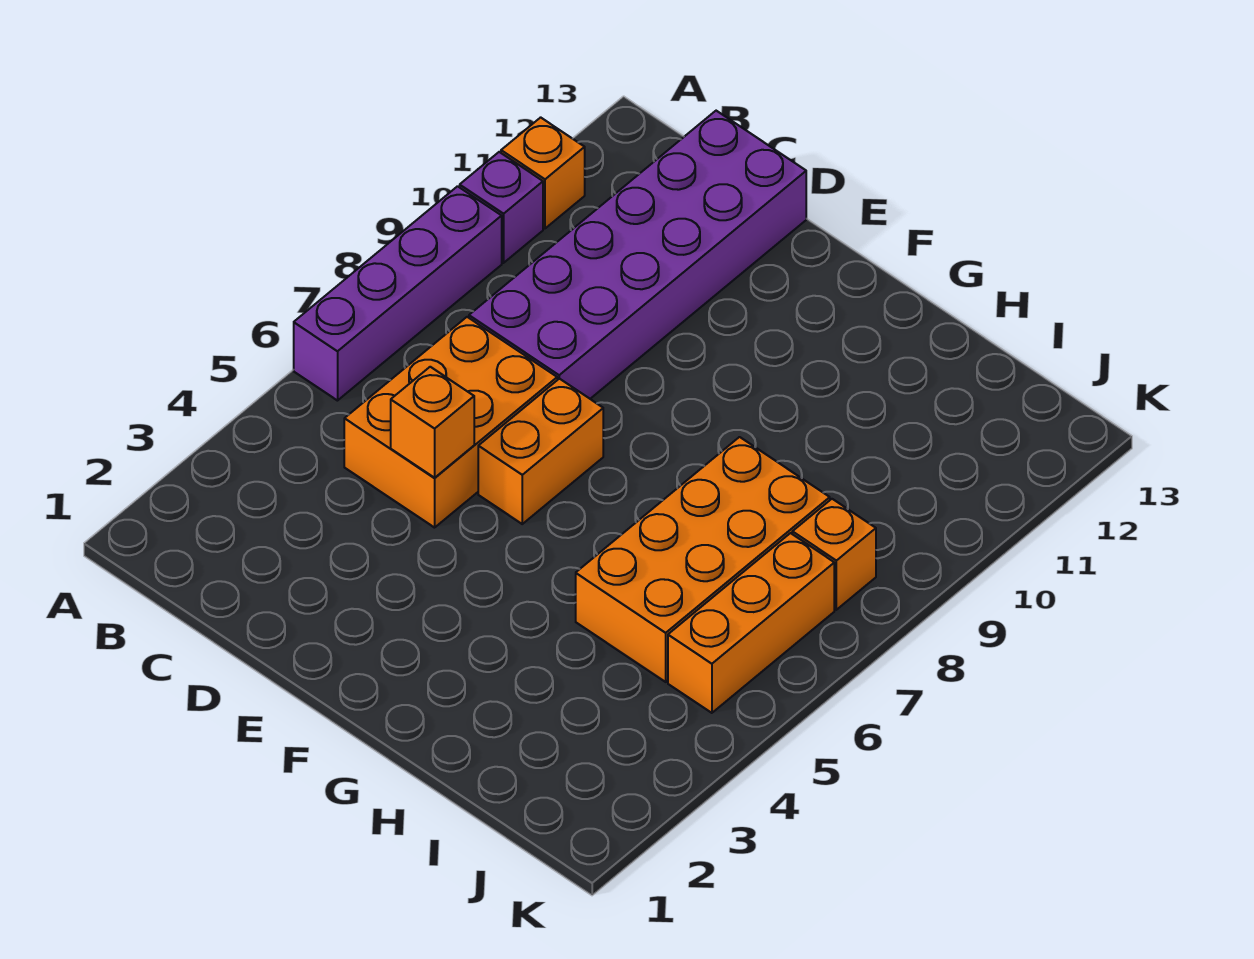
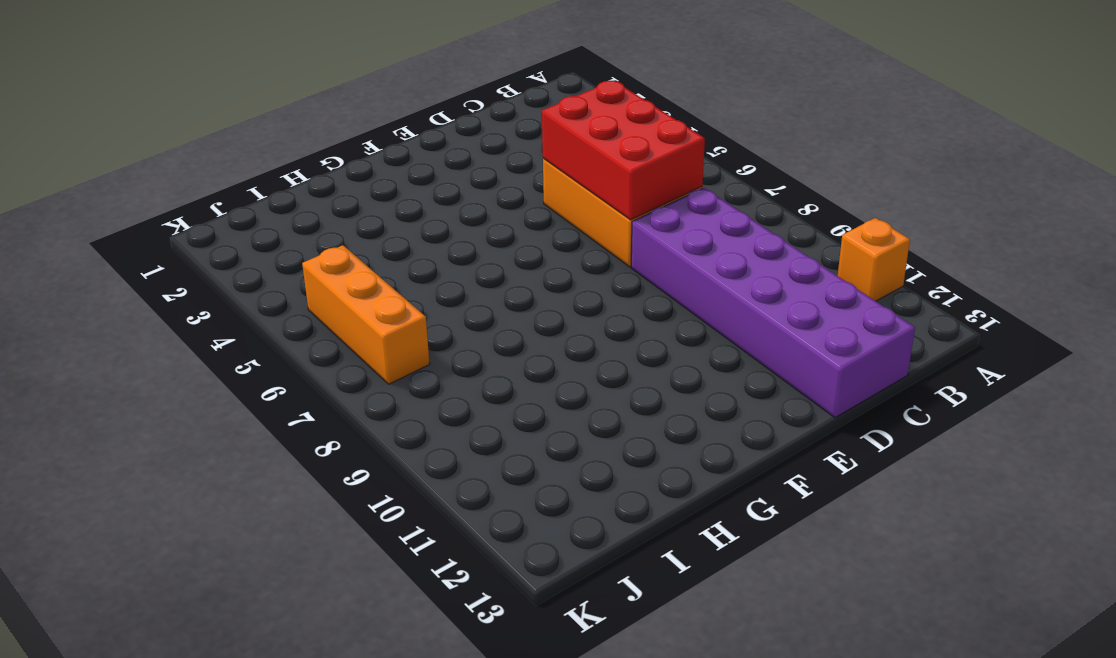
red 2x3 brick [542,81,705,220] -> orange 1x1 brick [391,367,474,478]
none -> purple 1x4 brick [294,186,502,401]
none -> purple 1x1 brick [460,152,543,263]

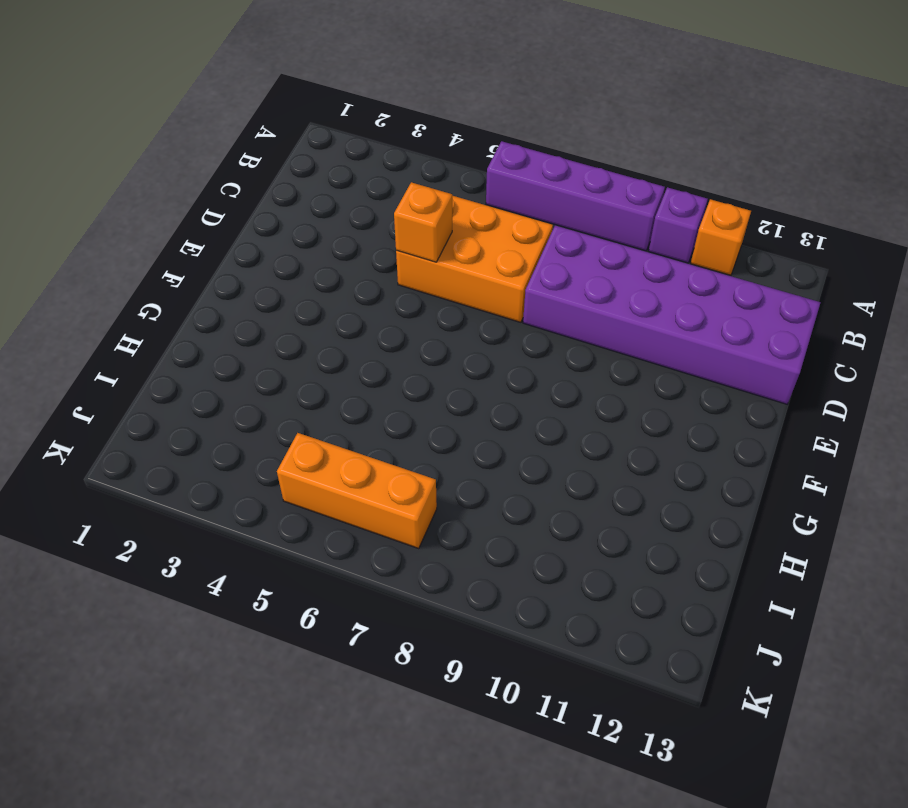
none -> orange 1x2 brick [478,379,603,524]
none -> orange 2x4 brick [576,437,830,682]

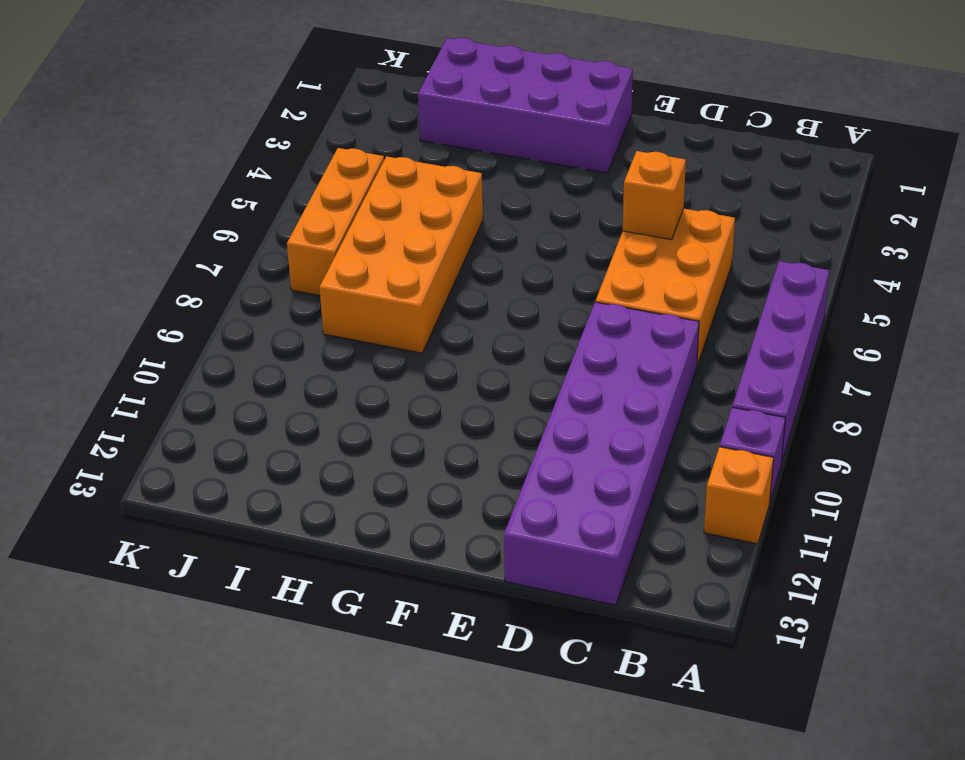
purple 2x4 brick [418,38,633,173] -> none
none -> orange 1x2 brick [478,379,603,524]
none -> orange 1x1 brick [792,499,876,610]

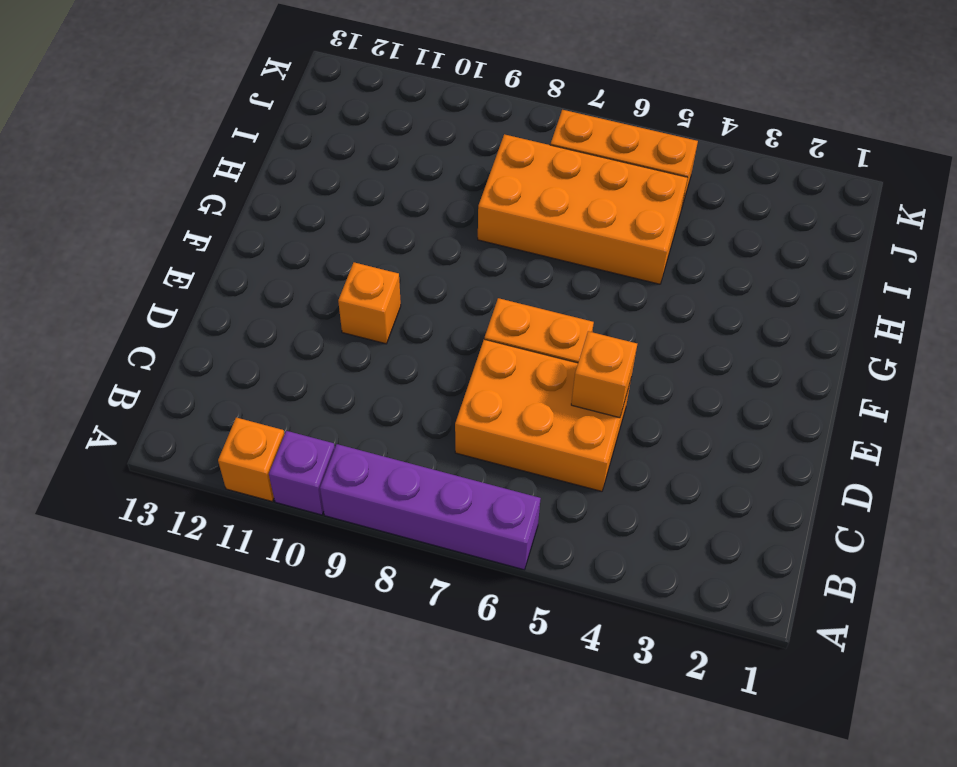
orange 1x1 brick [338,262,401,344] -> orange 1x1 brick moved to [792,499,876,610]
none -> purple 2x6 brick [469,111,806,399]

